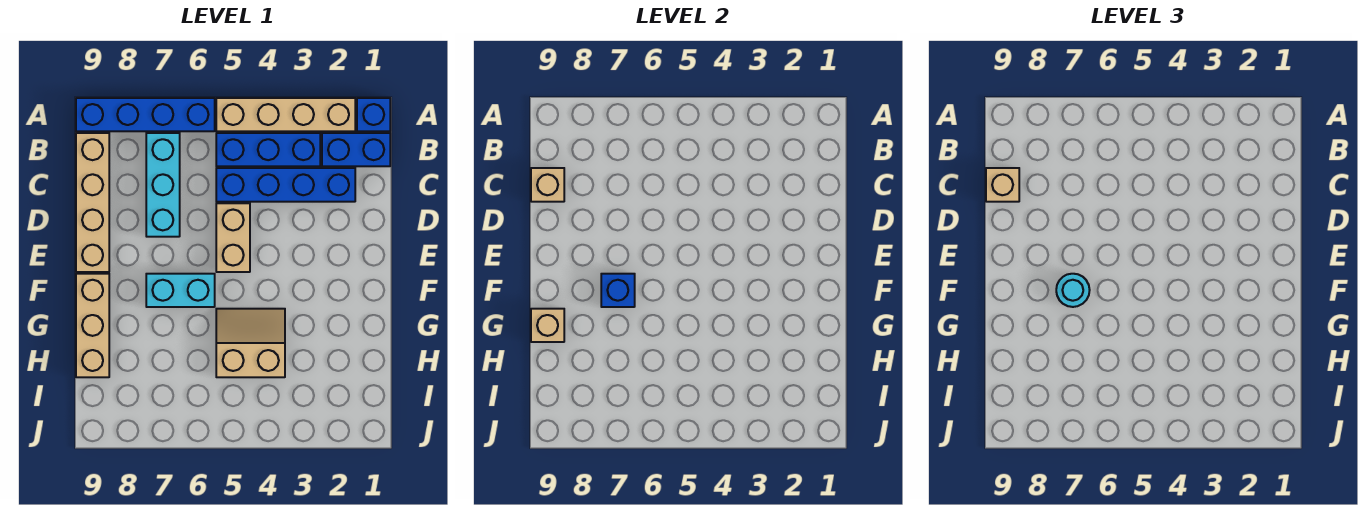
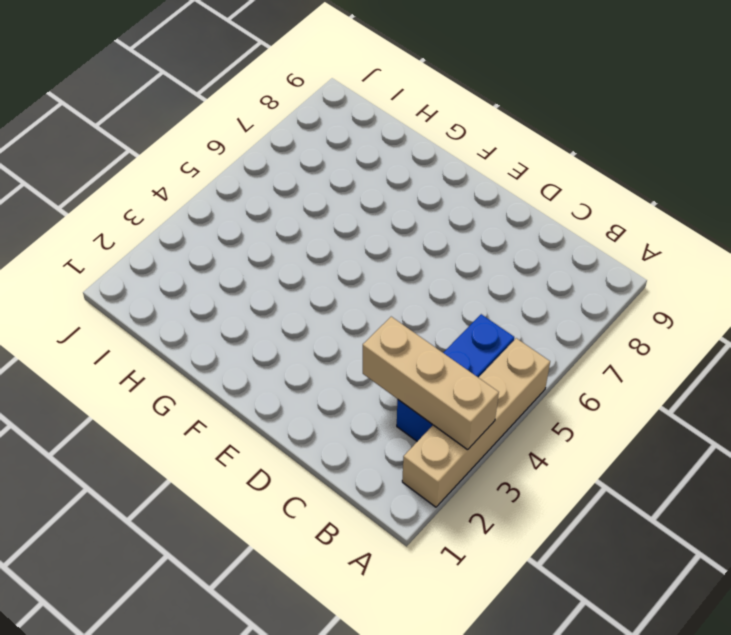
tan 1x3 brick [363,317,499,450] -> tan 1x3 brick moved to [76,274,109,377]
none -> blue 1x1 brick [357,98,390,131]
none -> blue 1x4 brick [76,98,215,131]
none -> blue 1x2 brick [322,133,390,166]

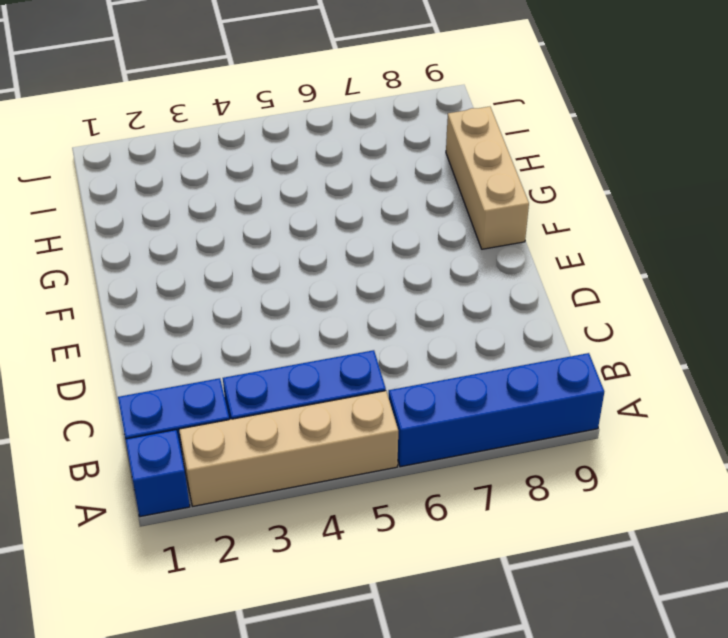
none -> cyan 1x3 brick [146,133,180,237]
none -> tan 1x4 brick [76,133,109,272]
none -> blue 1x4 brick [216,168,355,202]

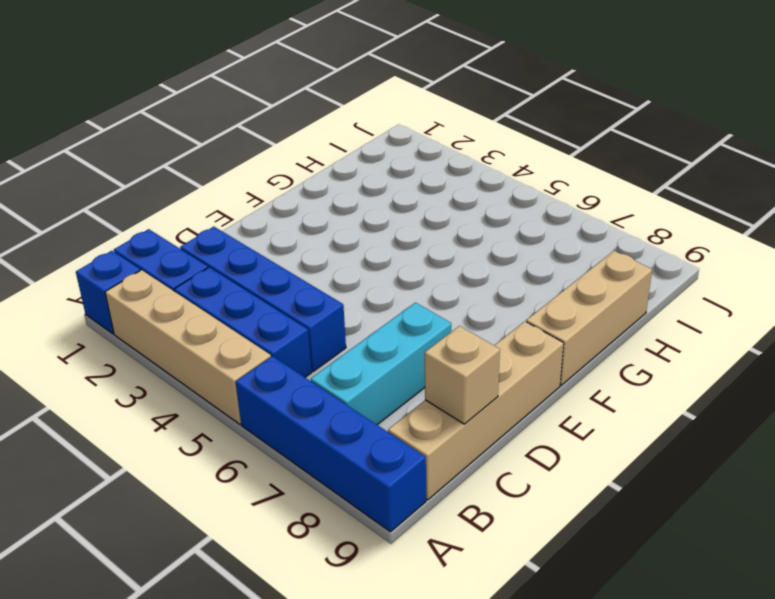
none -> tan 1x2 brick [216,203,250,272]
none -> cyan 1x2 brick [146,274,215,307]
none -> tan 2x2 slope [216,309,285,377]

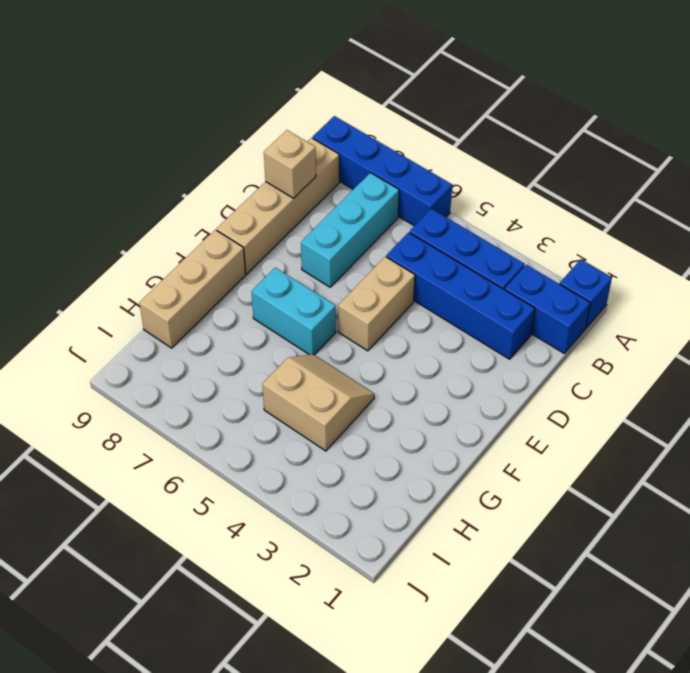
none -> tan 1x4 brick [216,98,355,131]
none -> blue 1x1 brick [601,274,635,307]
none -> tan 1x1 brick [531,309,564,342]

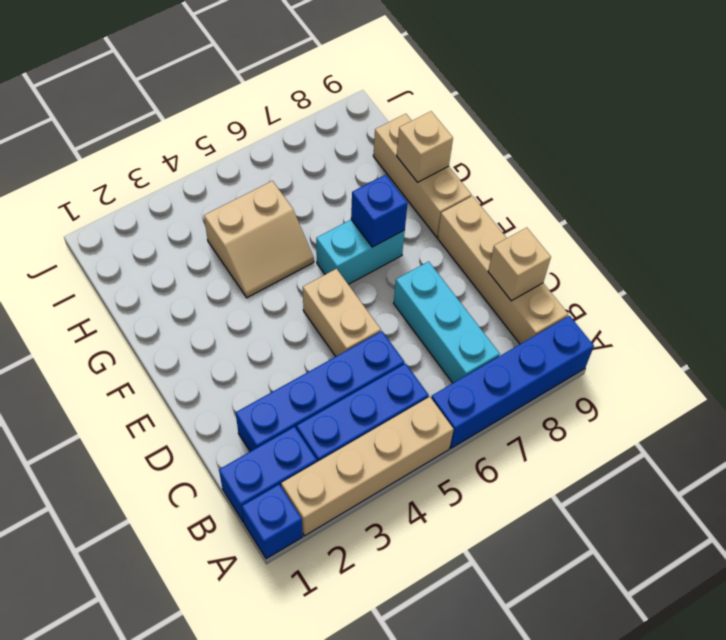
none -> tan 1x1 brick [986,168,1019,202]
none -> cyan 1x1 round brick [1056,274,1090,307]

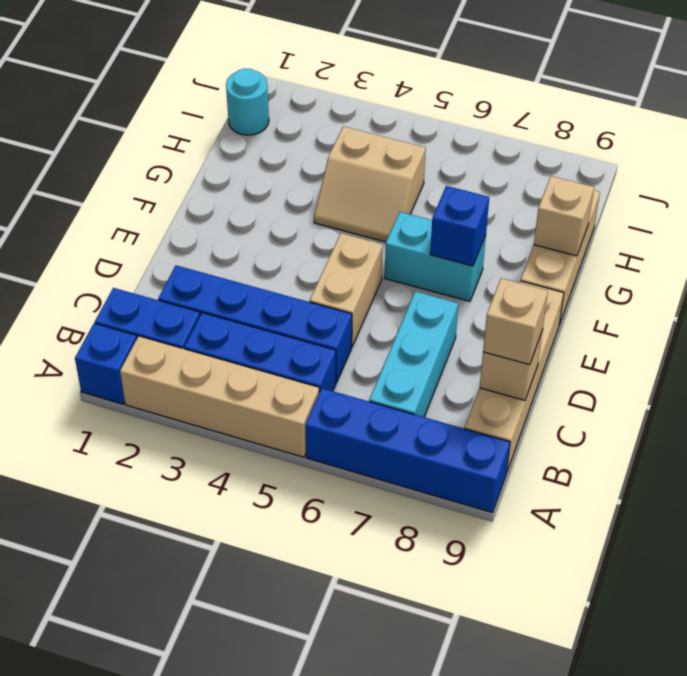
cyan 1x1 round brick [226,68,269,135] -> cyan 1x1 round brick moved to [1056,274,1090,307]

